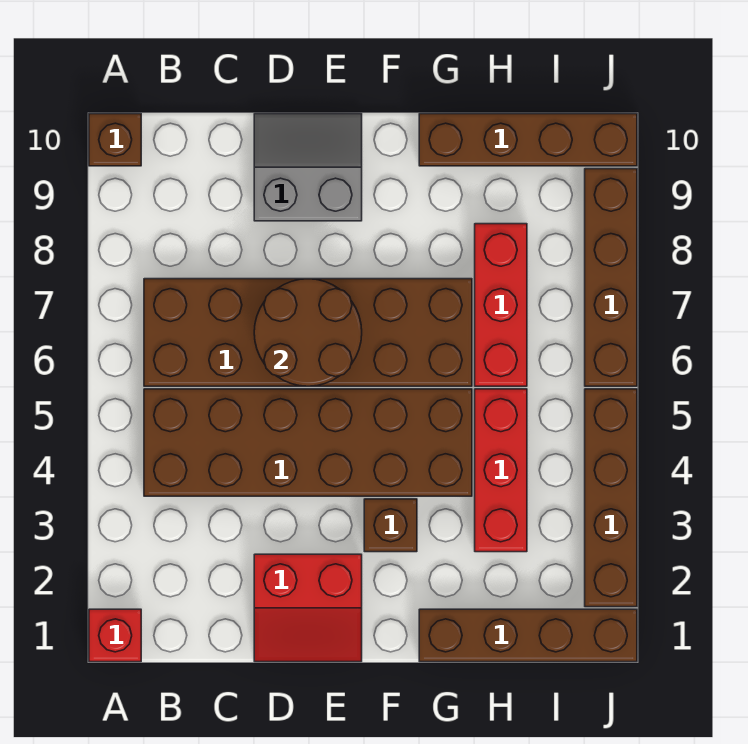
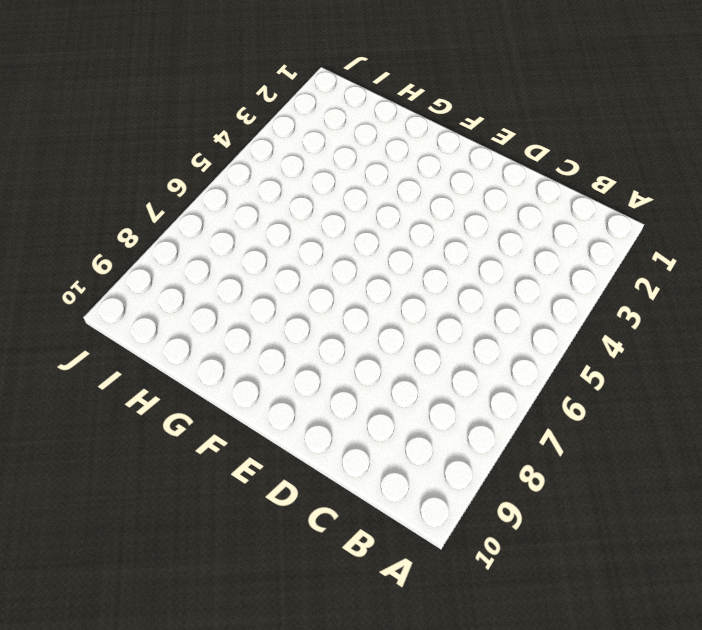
none -> red 1x1 brick [89,609,141,662]
none -> brown 1x1 brick [89,114,141,166]
none -> brown 2x6 brick [144,389,472,496]

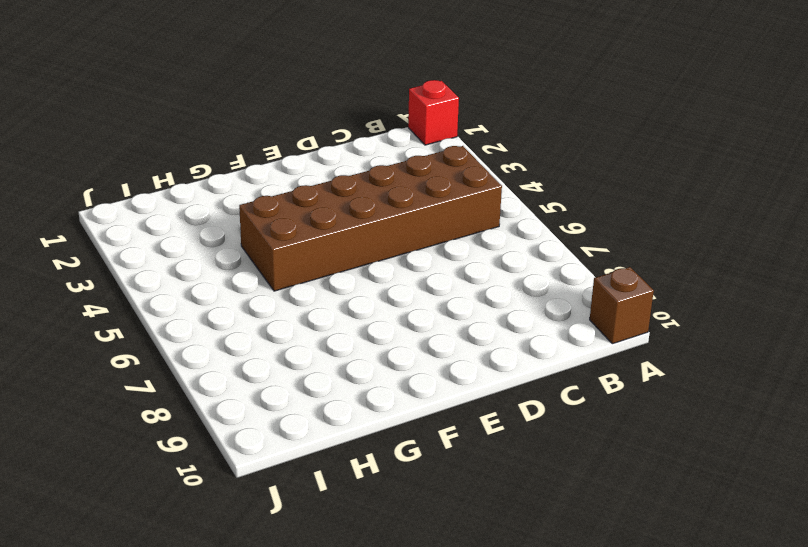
none -> brown 2x6 brick [144,279,472,386]
none -> red 2x2 slope [254,554,362,662]
none -> grey 2x2 slope [254,114,362,221]

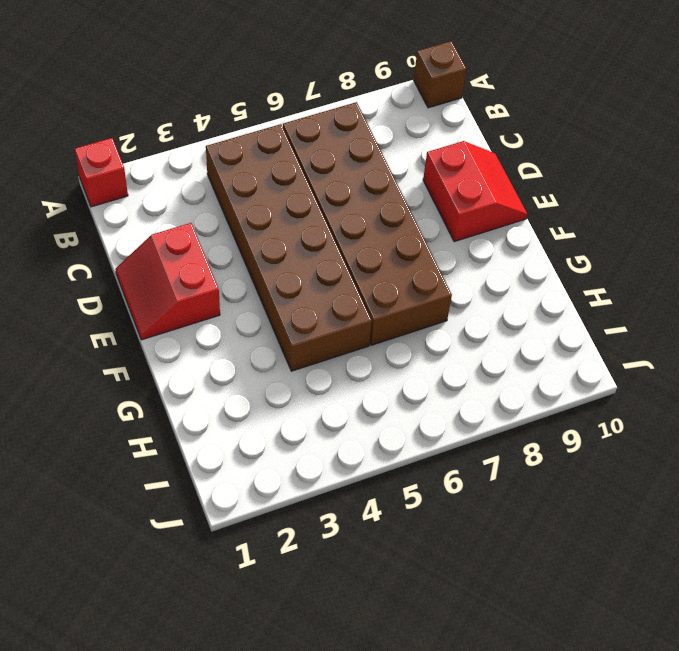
red 2x2 slope [423,141,528,242] -> grey 2x2 slope [254,114,362,221]
none -> brown 1x1 brick [364,499,417,552]
none -> brown 1x4 brick [419,609,637,662]
none -> brown 1x4 brick [419,114,637,166]

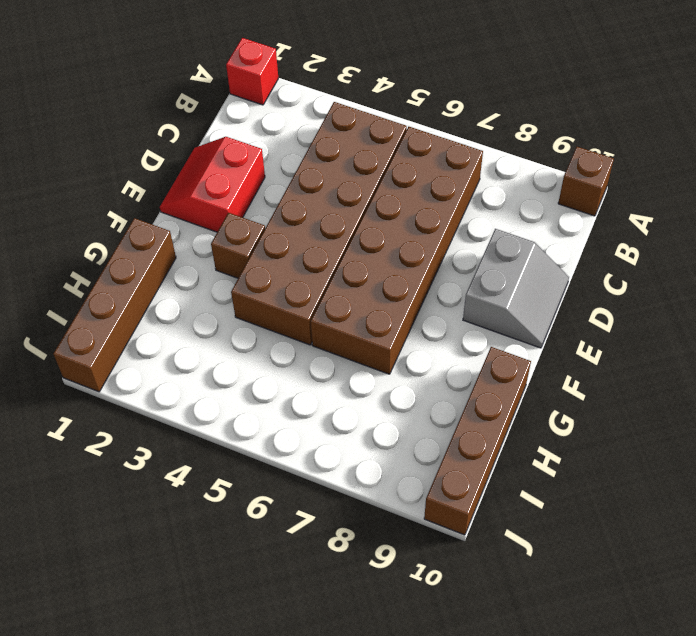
none -> red 1x3 brick [475,389,527,552]
none -> red 1x3 brick [475,224,527,386]
none -> brown 1x4 brick [585,389,637,607]

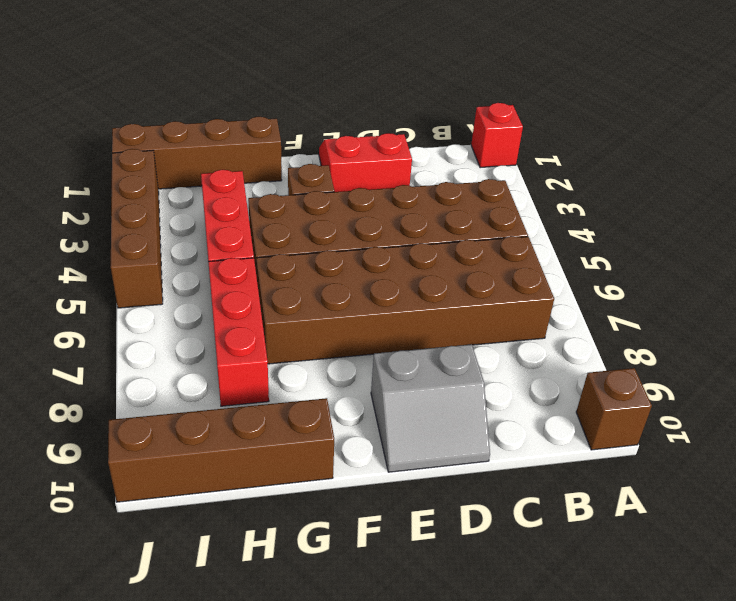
none -> brown 1x4 brick [585,169,637,386]
none -> brown 2x2 round brick [254,279,362,386]

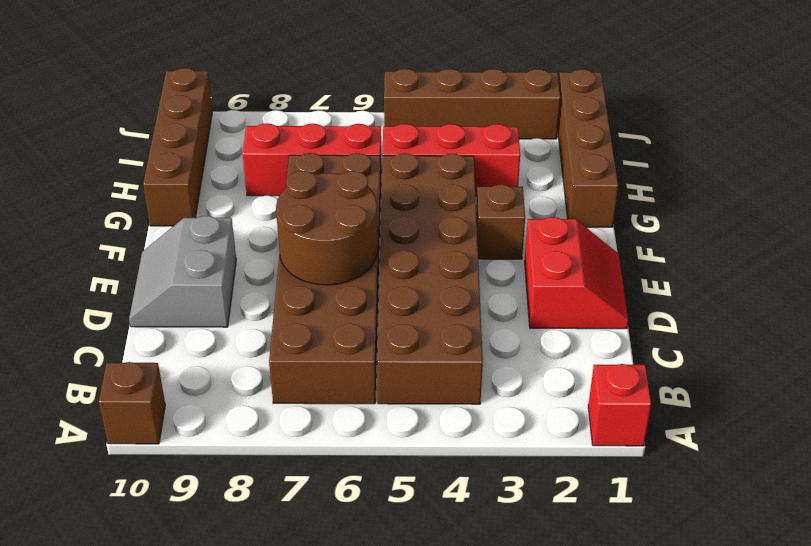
none -> brown 1x4 brick [585,169,637,386]

